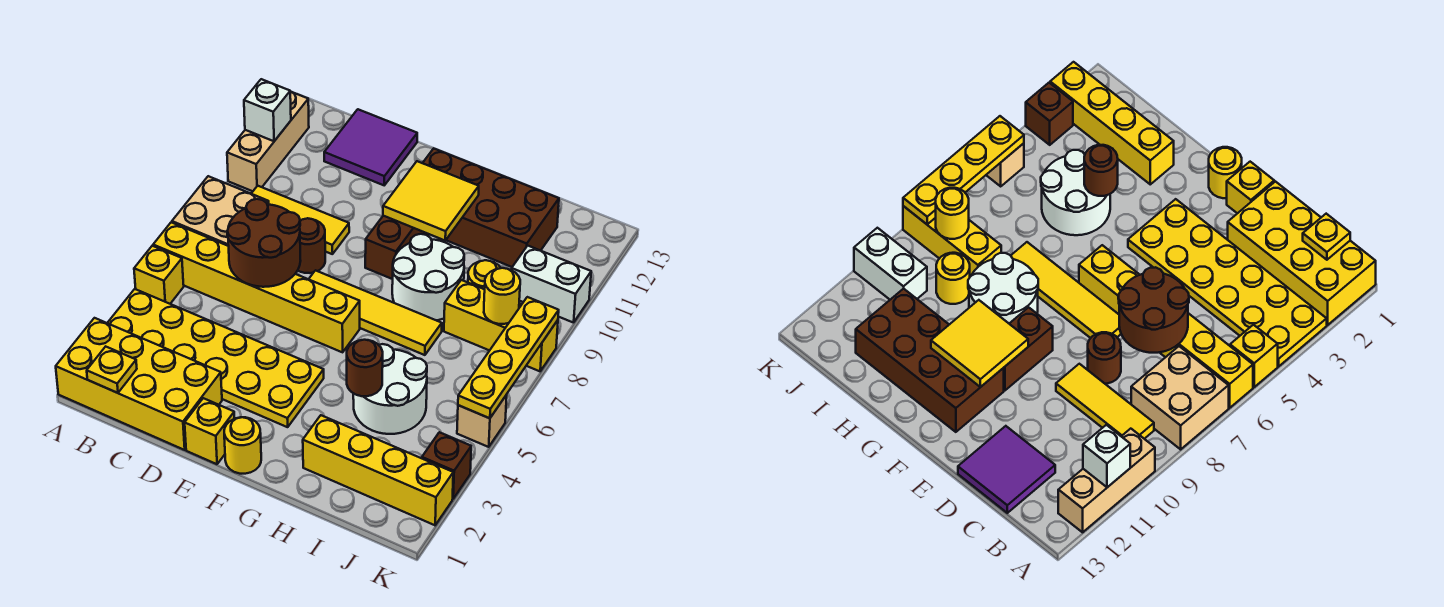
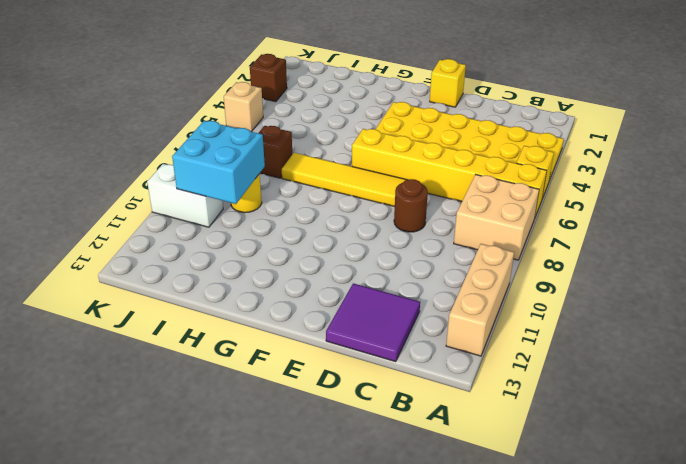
brown 1x1 brick [259,126,292,178] -> none
cyan 2x2 brick [172,121,265,204] -> none
none -> yellow 2x4 brick [56,318,222,450]
none -> yellow 1x3 tile [251,186,349,254]
none -> yellow 1x1 round brick [224,417,261,474]

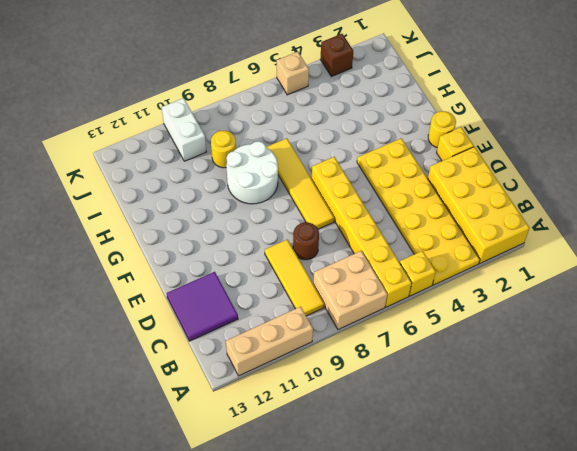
none -> brown 1x2 brick [365,216,429,279]
none -> brown 2x4 brick [423,149,559,267]
none -> yellow 1x4 brick [303,415,453,525]

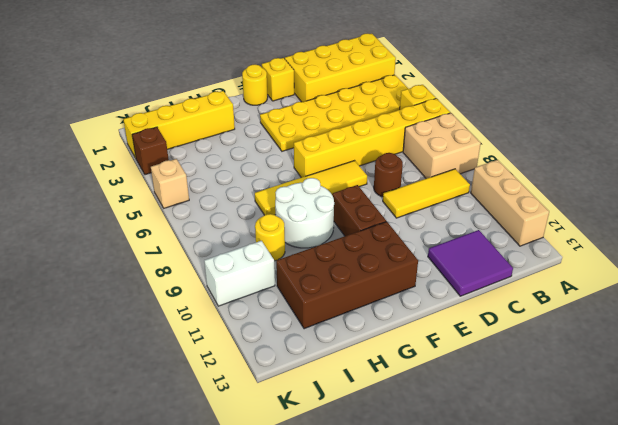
none -> white 2x2 round brick [353,344,427,434]
none -> yellow 1x3 brick [444,280,558,371]
none -> white 1x1 brick [244,79,291,141]

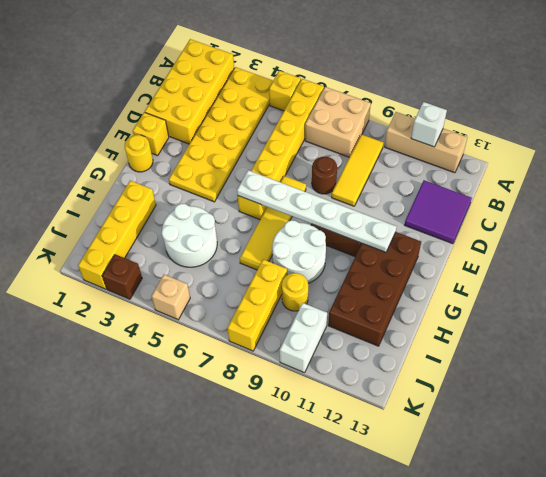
white 1x6 plate [237,170,396,252] -> yellow 2x2 tile [383,161,479,240]
none -> yellow 1x1 plate [87,347,137,393]
none -> brown 2x2 round brick [227,199,301,287]
none -> brown 1x1 round brick [347,340,383,396]

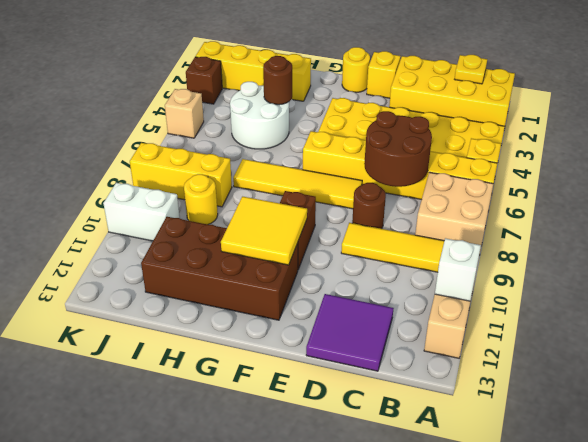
none -> white 2x2 round brick [392,234,464,320]
none -> yellow 1x1 round brick [484,268,520,324]
none -> yellow 1x4 plate [458,297,559,418]

